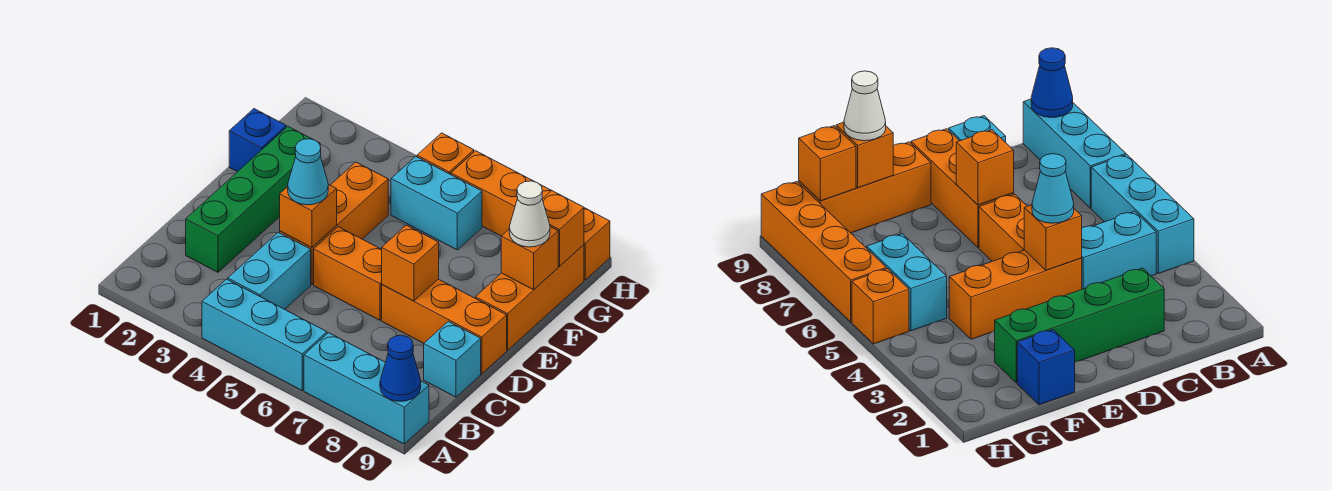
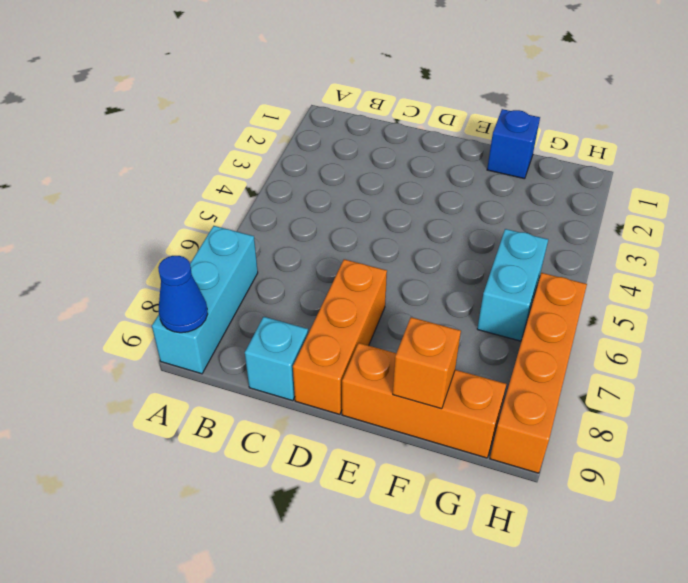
none -> cyan 1x3 brick [202,279,327,390]
none -> cyan 1x2 brick [228,232,311,309]
none -> green 1x4 brick [186,127,320,272]

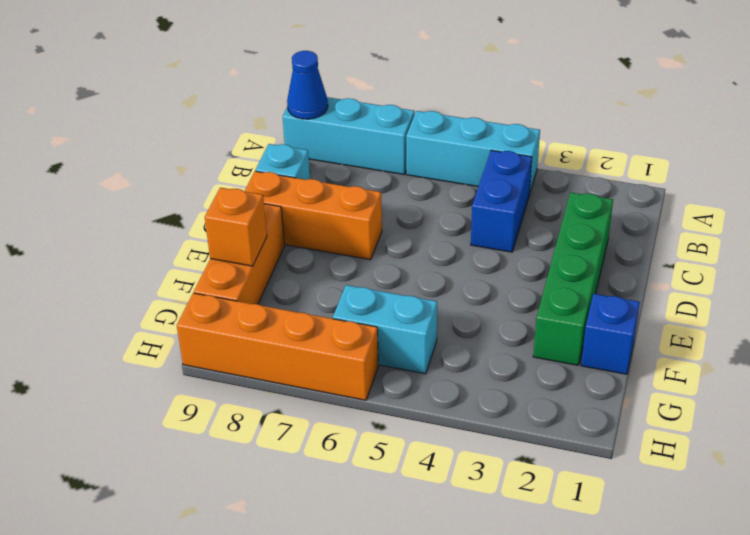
blue 1x2 brick [471,150,532,252] -> cyan 1x2 brick [228,232,311,309]
none -> orange 1x3 brick [280,162,388,285]
none -> orange 1x2 brick [314,227,382,320]
none -> orange 1x1 brick [417,133,474,174]

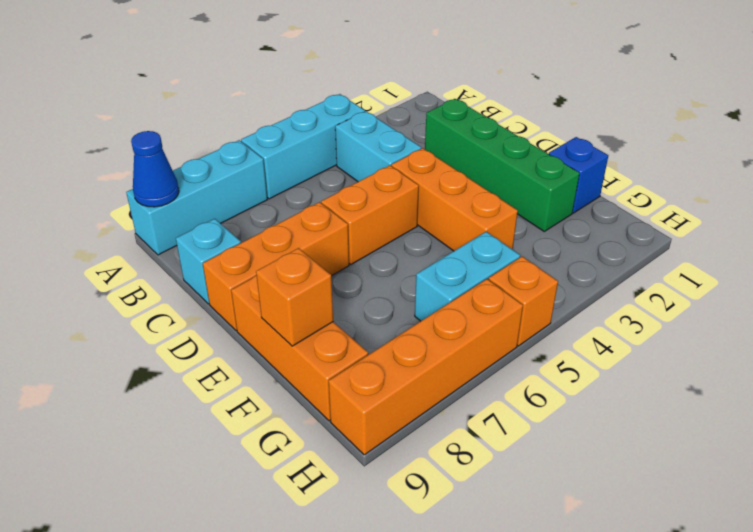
none -> orange 1x1 brick [280,184,337,248]
none -> orange 1x1 brick [382,225,439,301]
none -> orange 1x1 brick [542,191,584,266]

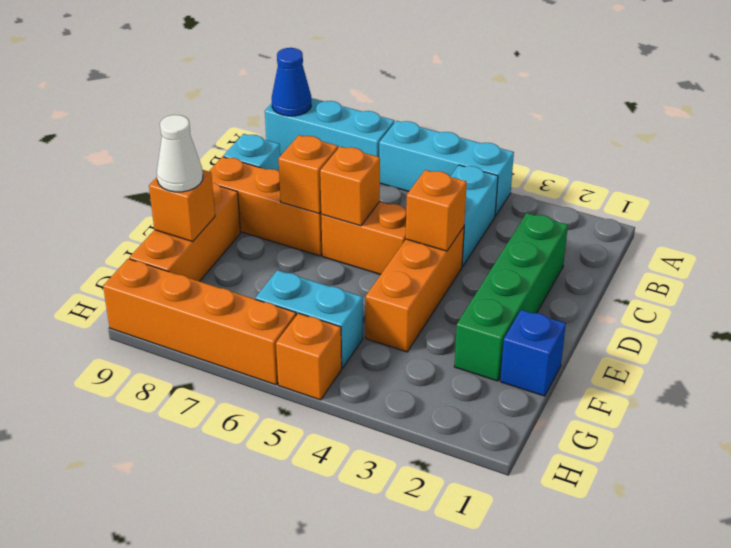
orange 1x1 brick [320,146,380,226] -> orange 1x1 brick moved to [542,191,584,266]
none -> cyan 1x1 cone [288,139,328,205]

